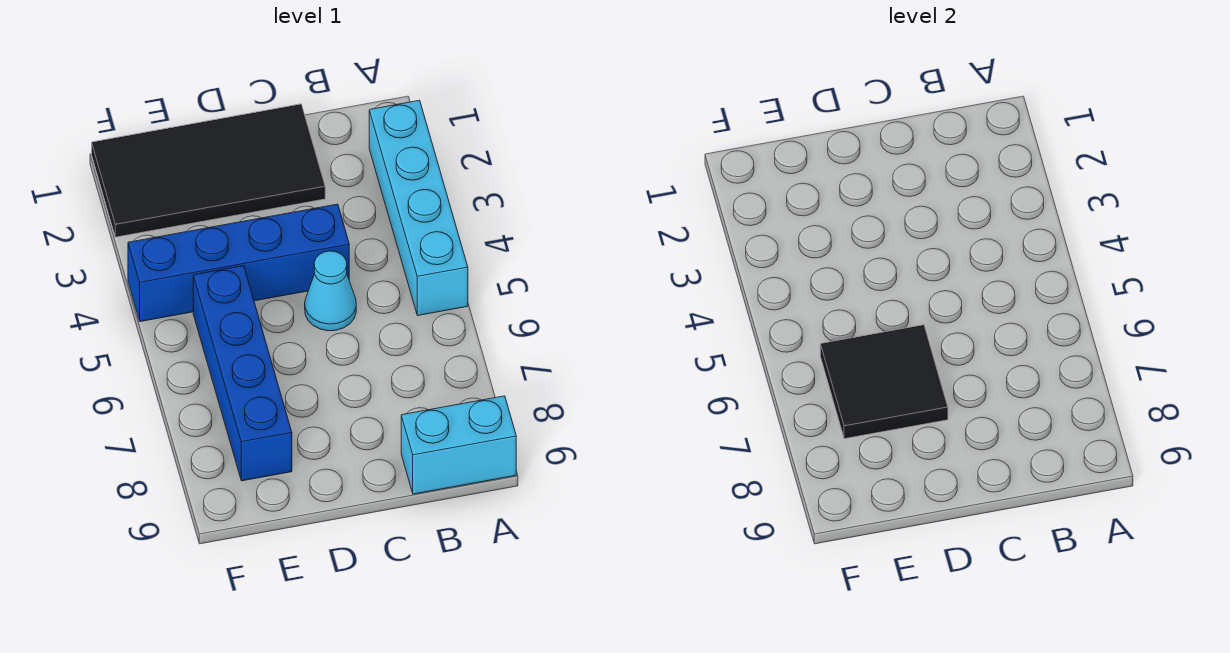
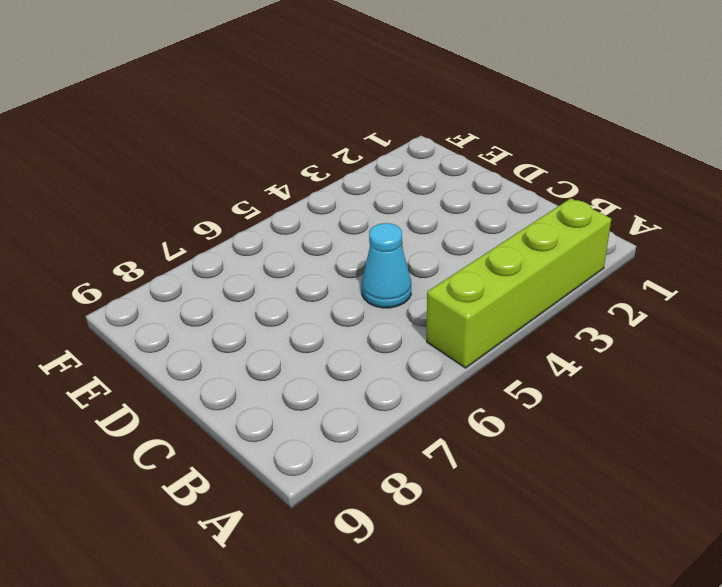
lime 1x4 brick [427,198,611,368] -> cyan 1x4 brick [369,100,468,316]
none -> cyan 1x2 brick [401,396,516,494]
none -> black 2x4 tile [92,104,325,237]

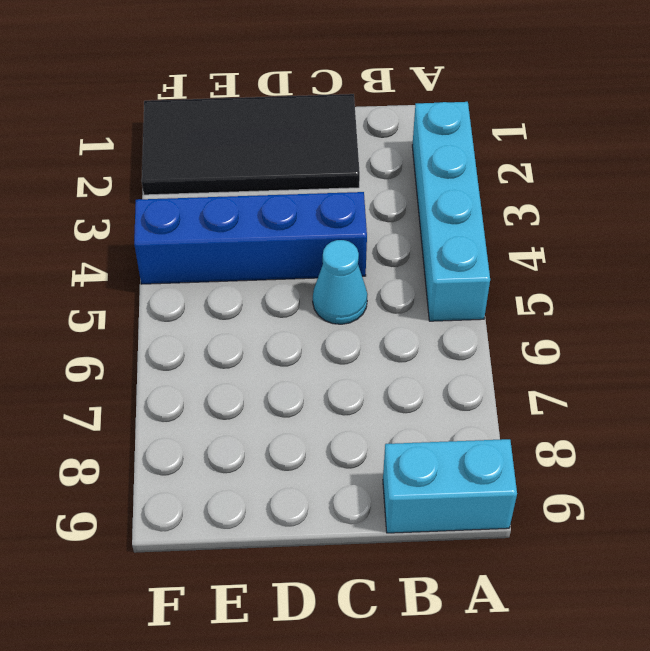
none -> blue 1x4 brick [193,266,292,481]
none -> black 2x2 tile [820,325,948,439]

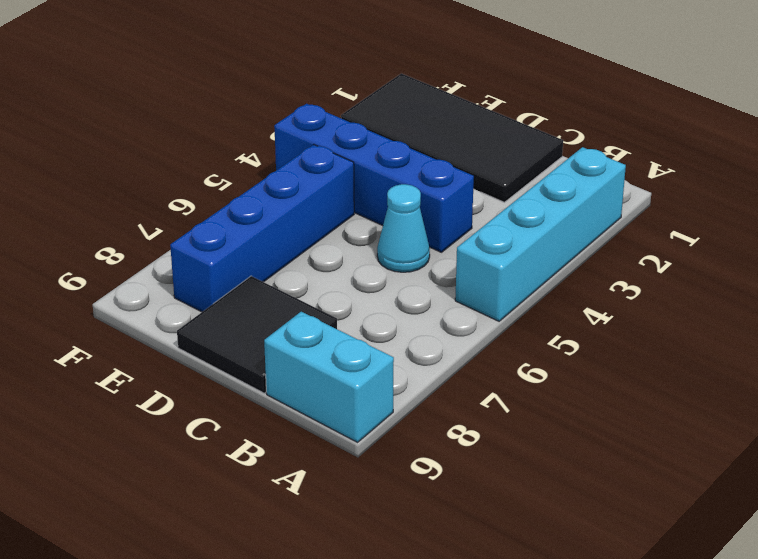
black 2x2 tile [177,276,337,393] -> black 2x2 tile moved to [820,325,948,439]

